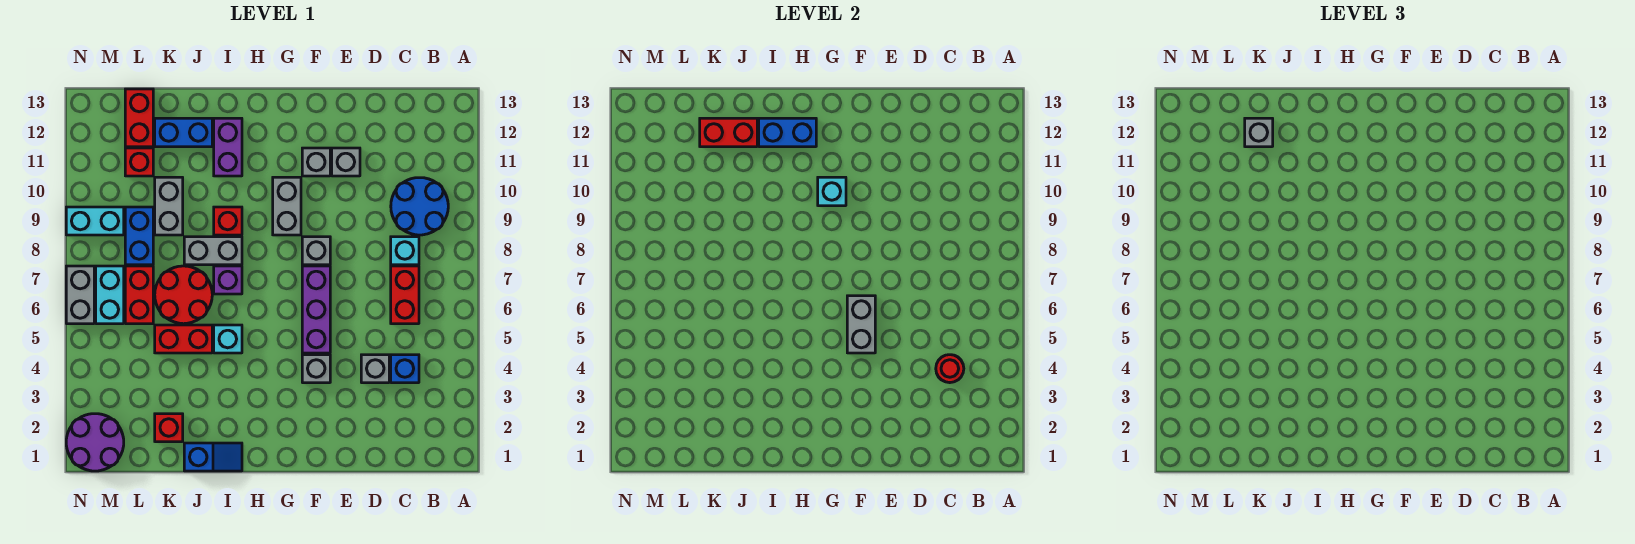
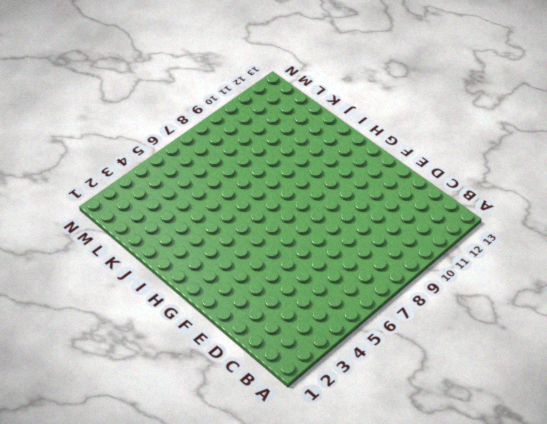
none -> blue 2x2 round brick [391,178,448,235]
none -> blue 1x1 brick [391,355,419,383]
none -> red 1x2 brick [391,266,419,324]
none -> cyan 1x1 brick [391,237,419,265]

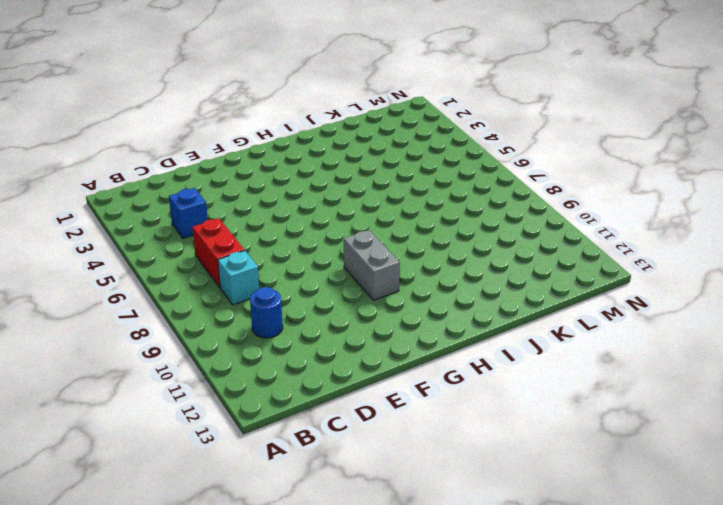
blue 1x1 round brick [250,287,283,338] -> blue 2x2 round brick [391,178,448,235]
none -> grey 1x1 brick [361,355,389,383]
none -> grey 1x1 brick [332,148,360,176]
none -> grey 1x1 brick [302,355,330,383]
none -> purple 1x3 brick [302,266,330,353]

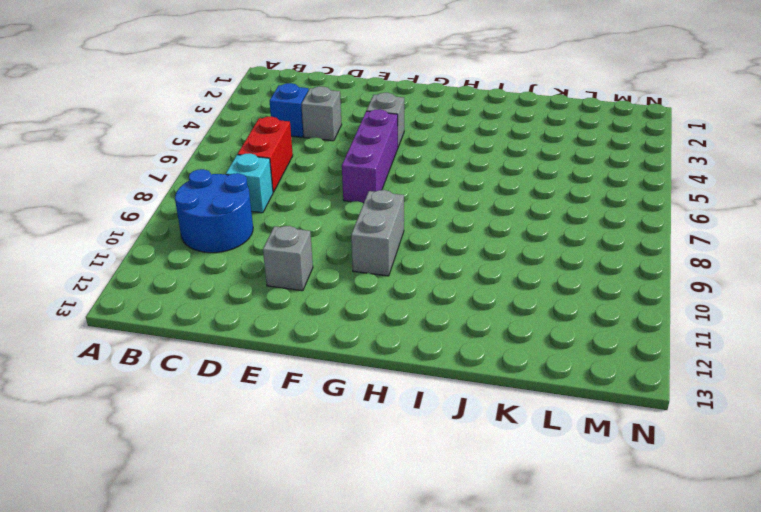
none -> grey 1x1 brick [302,237,330,265]
none -> grey 1x1 brick [302,148,330,176]
none -> blue 1x2 slope [184,443,242,471]
none -> cyan 1x1 brick [214,325,242,353]

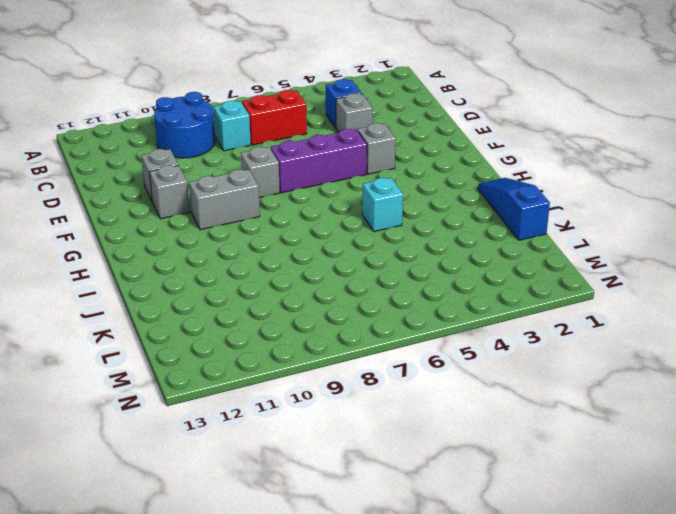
blue 1x3 slope [478,178,550,240] -> blue 1x2 slope [184,443,242,471]
none -> purple 1x1 brick [214,266,242,294]
none -> grey 1x2 brick [184,237,242,265]
none -> red 1x1 brick [214,207,242,235]
none -> purple 1x2 brick [214,118,242,176]

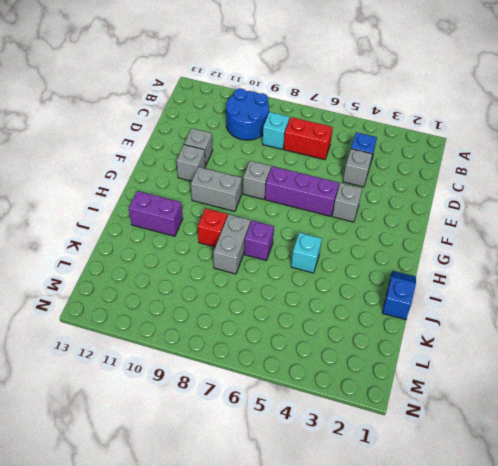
none -> red 1x2 brick [155,325,212,353]
none -> red 2x2 round brick [155,266,212,324]
none -> blue 1x2 brick [155,118,212,147]
none -> red 1x1 brick [155,414,183,442]

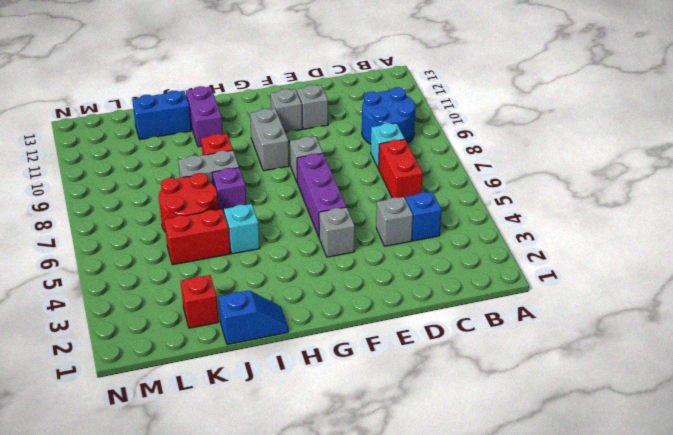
none -> grey 1x2 brick [155,177,183,235]
none -> red 1x2 brick [125,266,153,324]
none -> blue 1x2 brick [125,207,153,265]
none -> red 1x1 brick [125,148,153,176]

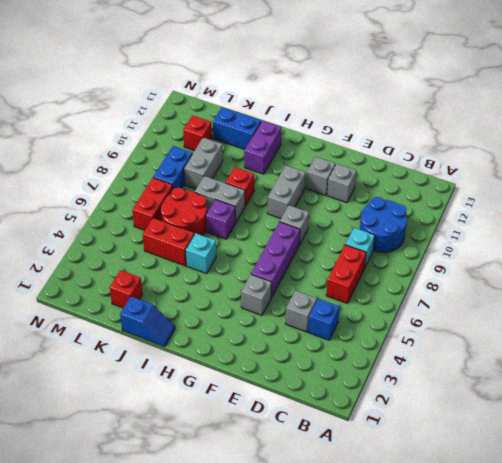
none -> red 1x2 brick [125,89,153,147]
none -> purple 2x2 round brick [66,414,124,471]
none -> cyan 1x2 brick [96,266,124,324]
none -> cyan 1x2 brick [66,207,124,235]

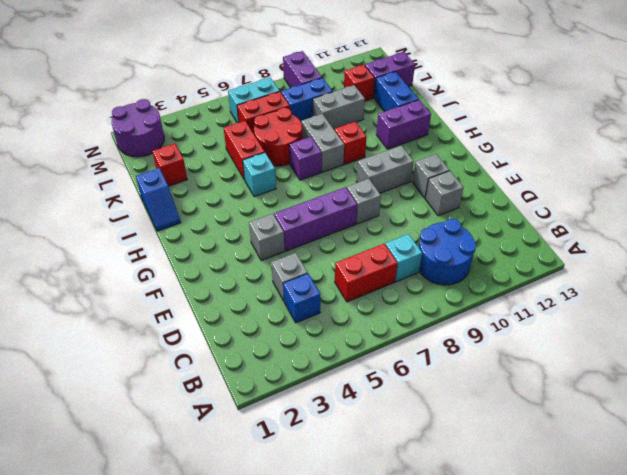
purple 1x2 brick [365,52,415,98] -> red 1x2 brick [125,89,153,147]
purple 1x2 brick [283,51,322,88] -> cyan 1x2 brick [66,207,124,235]
none -> grey 1x2 brick [66,266,94,324]
none -> red 1x1 round brick [936,355,964,383]
none -> grey 1x2 brick [847,296,875,353]
none -> cyan 1x1 brick [818,177,846,206]

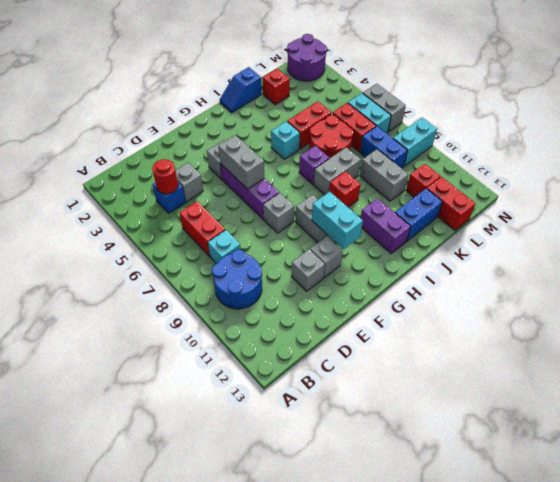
cyan 1x2 brick [312,192,363,249] -> cyan 1x1 brick [818,177,846,206]
none -> blue 1x2 brick [759,118,816,147]
none -> red 1x2 brick [700,118,757,147]
none -> grey 1x1 brick [1245,118,1273,147]

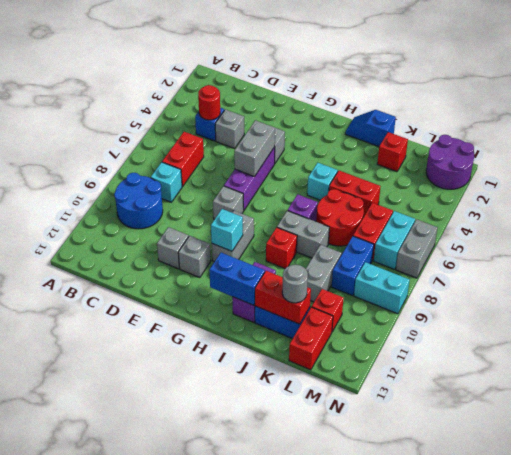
grey 1x1 round brick [282,265,308,303] -> grey 1x1 brick [1245,118,1273,147]

